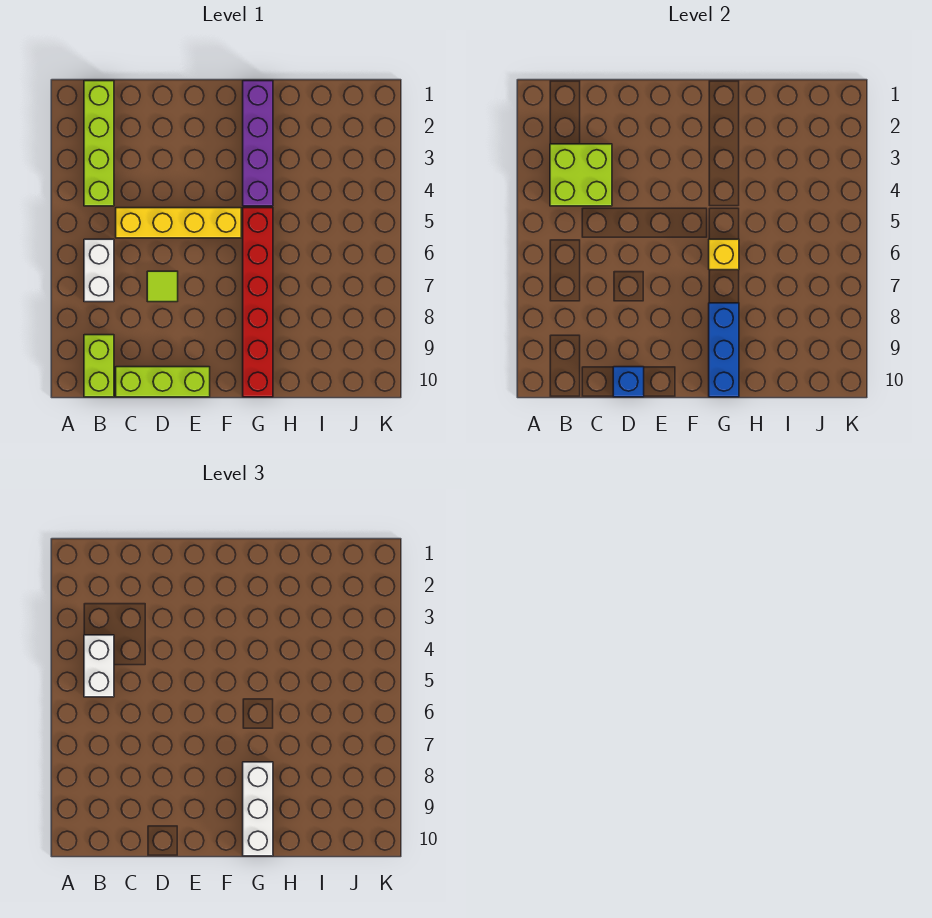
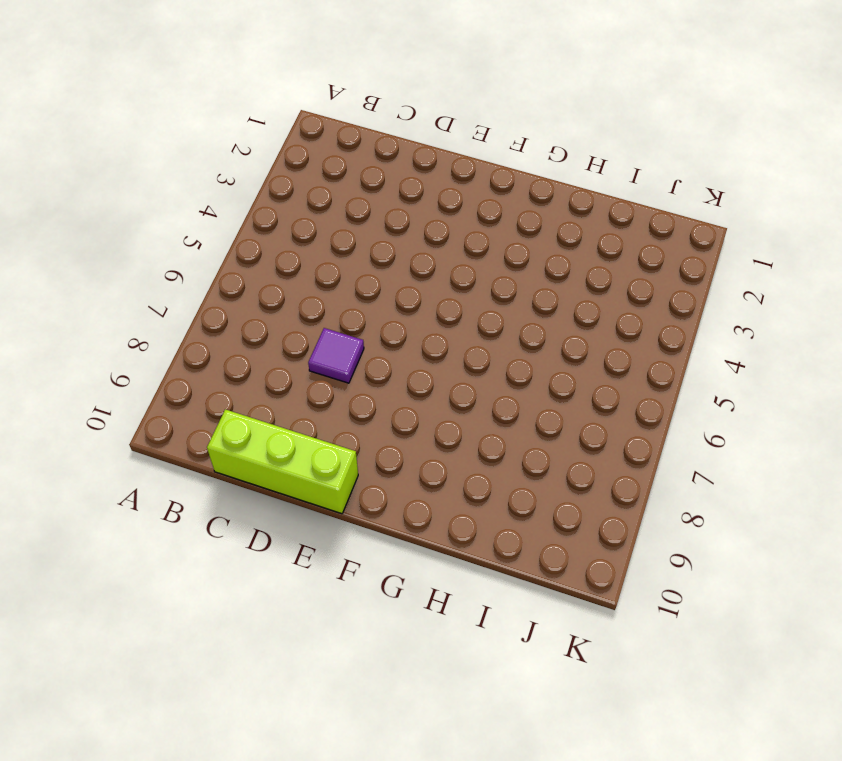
purple 1x1 tile [308,328,364,383] -> lime 1x1 tile [147,271,178,302]
none -> lime 1x4 brick [84,81,114,206]
none -> white 1x2 brick [84,239,114,302]
none -> lime 1x2 brick [84,335,114,397]

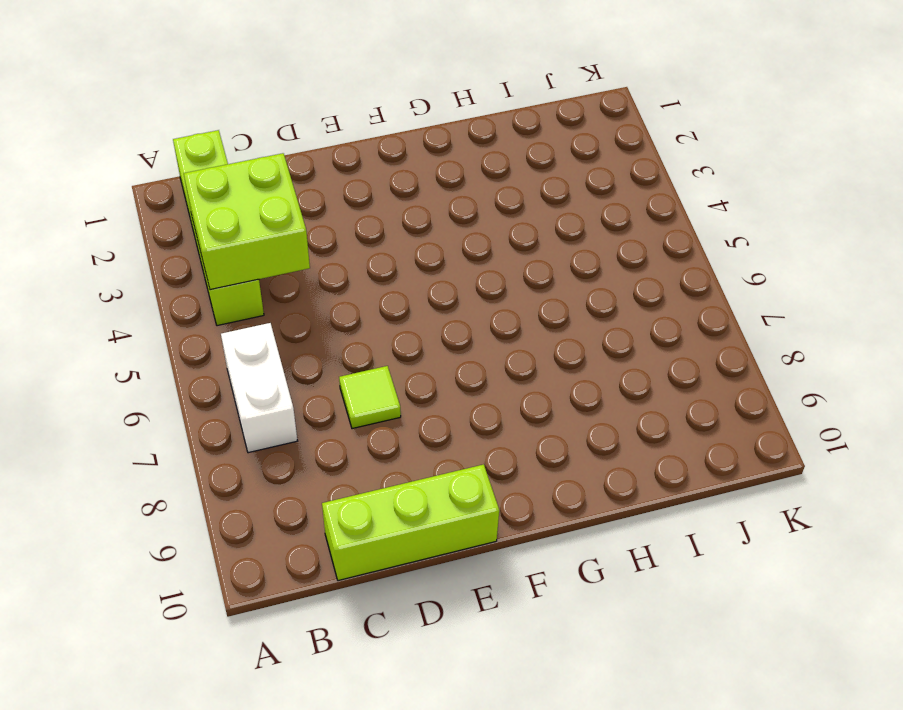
none -> lime 1x2 brick [84,335,114,397]
none -> yellow 1x4 brick [116,208,241,238]
none -> purple 1x4 brick [243,81,273,206]

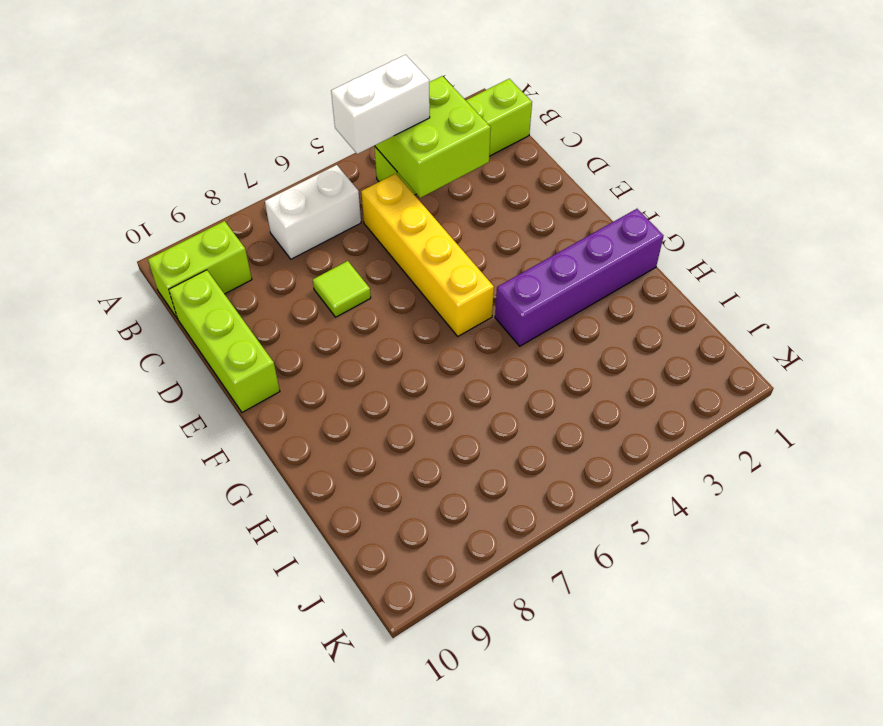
none -> red 1x6 brick [243,208,273,397]
none -> blue 1x1 brick [613,367,644,397]
none -> yellow 1x1 brick [709,239,739,270]

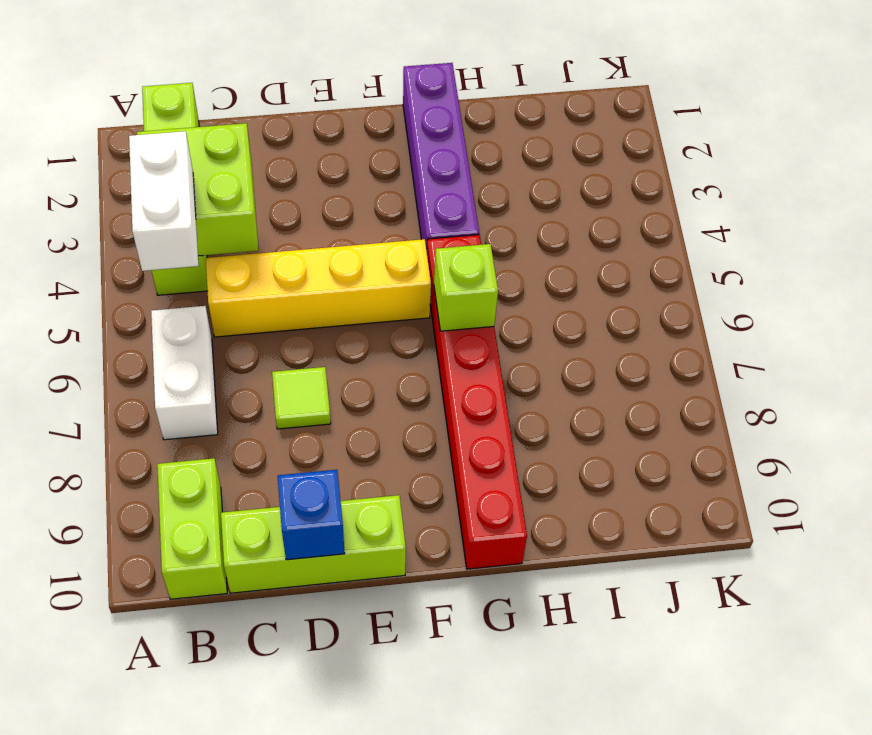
lime 1x1 brick [434,244,498,331] -> yellow 1x1 brick [709,239,739,270]
none -> blue 1x3 brick [709,303,739,397]
none -> white 1x3 brick [243,762,273,856]

